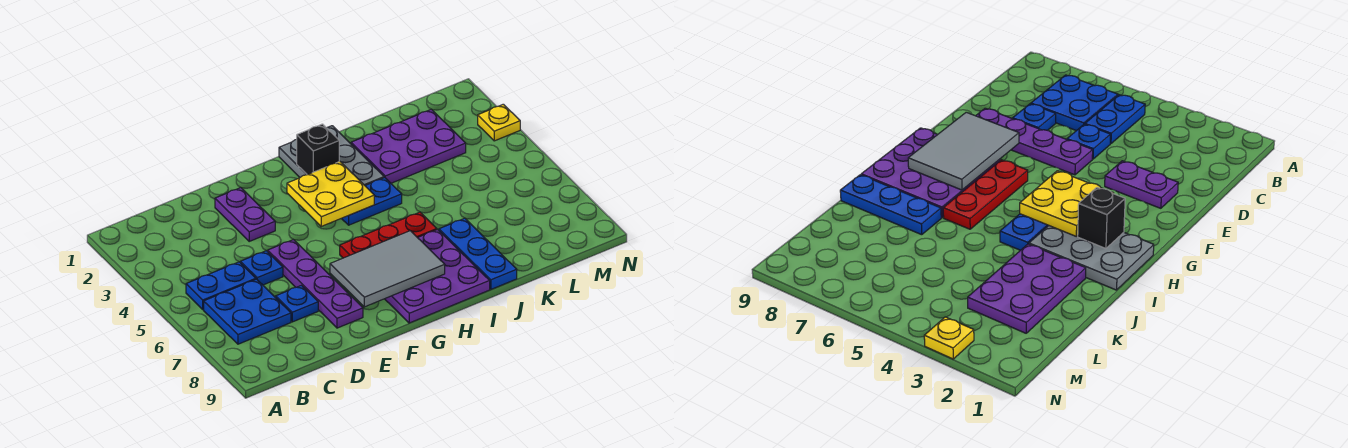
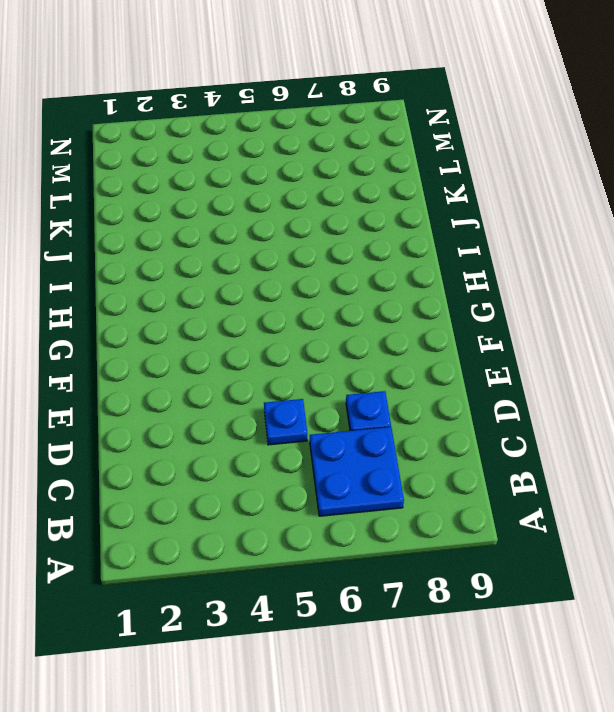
none -> blue 1x2 plate [186,262,256,310]
none -> purple 1x2 plate [215,188,275,241]
none -> purple 1x4 plate [268,240,363,328]

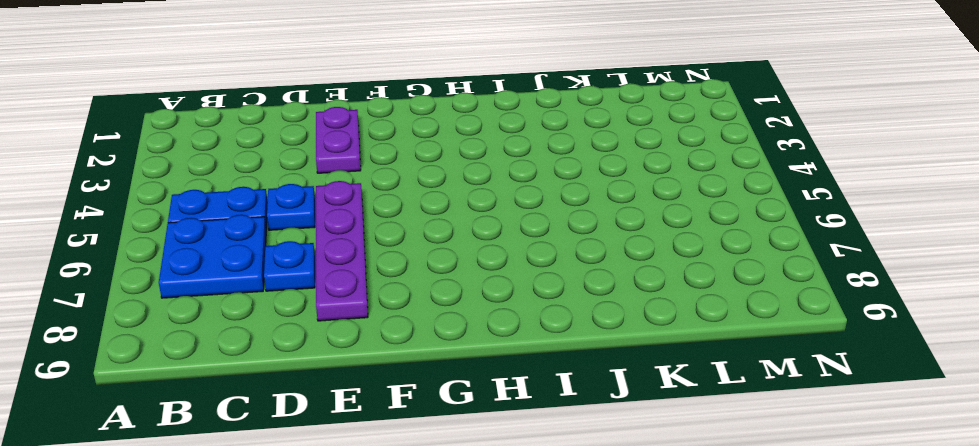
none -> red 1x3 plate [340,212,437,258]
none -> purple 3x3 plate [385,229,490,323]
none -> grey 2x3 plate [279,126,384,185]

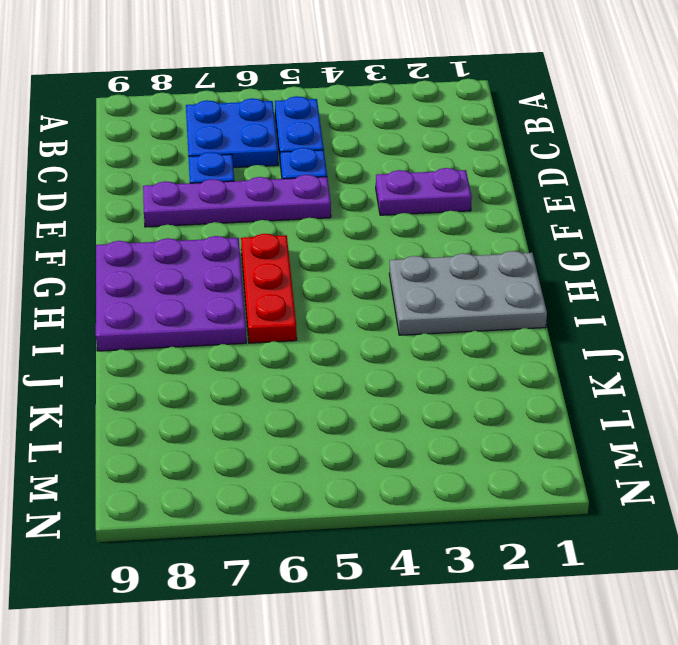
none -> blue 1x2 plate [341,178,402,225]
none -> purple 2x3 plate [351,109,466,183]
none -> blue 1x3 plate [439,218,517,289]

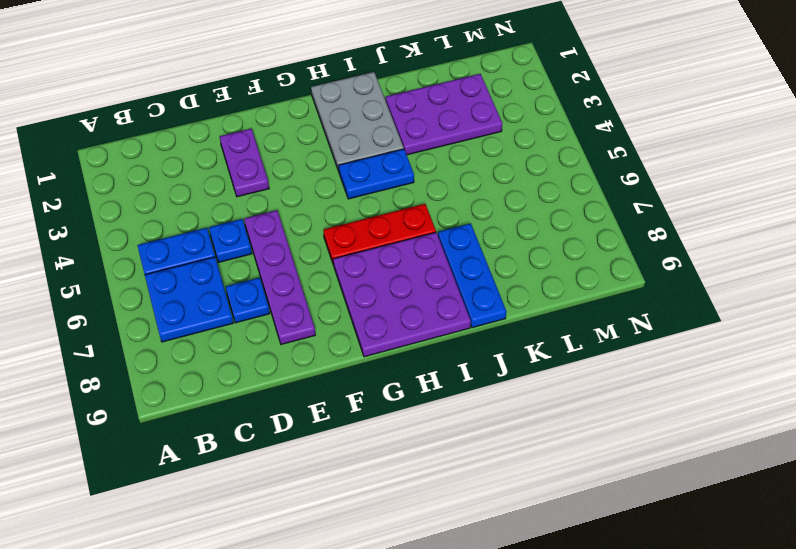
none -> yellow 1x1 plate [478,104,520,141]
none -> grey 2x3 tile [330,231,445,307]
none -> yellow 2x2 plate [287,161,374,226]

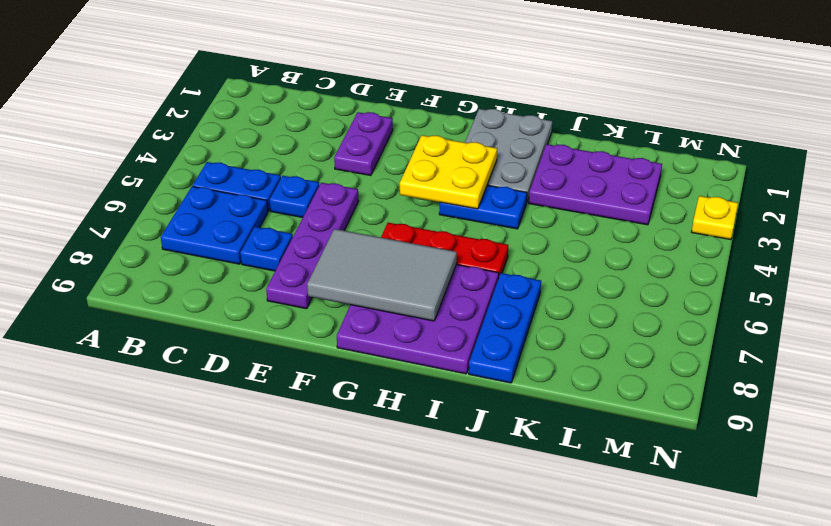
none -> black 1x1 brick [297,124,339,175]

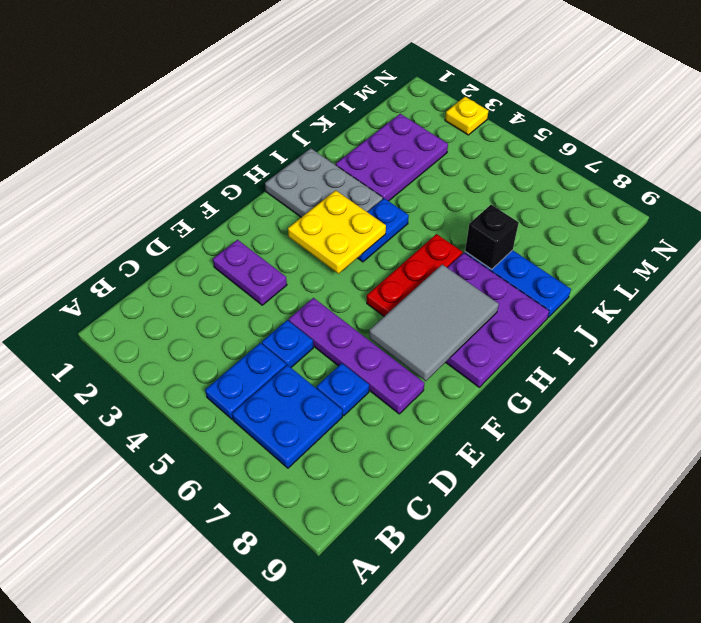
black 1x1 brick [465,205,519,269] -> black 1x1 brick moved to [297,124,339,175]

